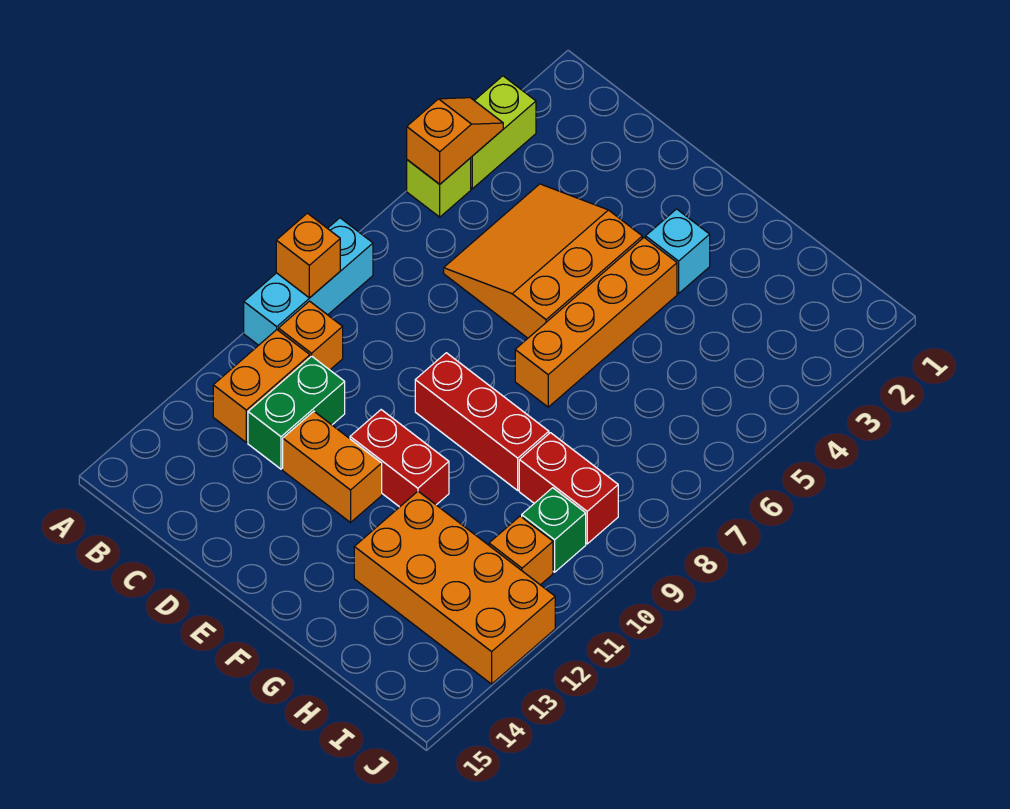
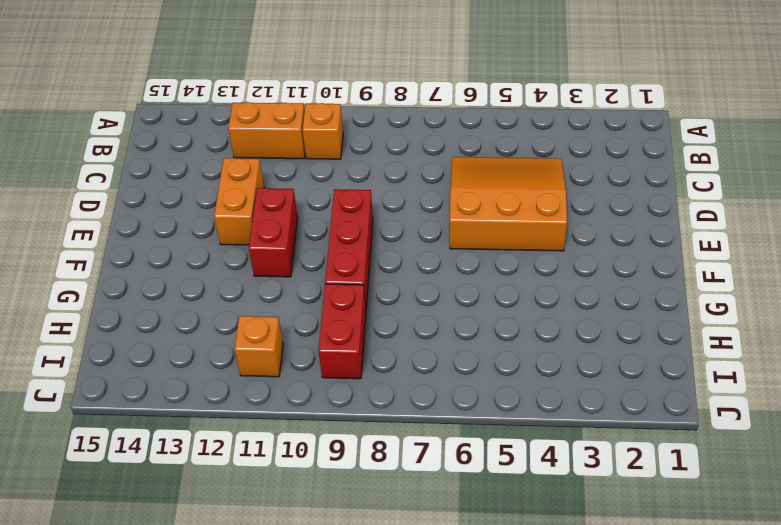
none -> lime 1x2 brick [471,76,536,189]
none -> lime 1x1 brick [407,158,471,217]
none -> cyan 1x3 brick [244,218,373,345]

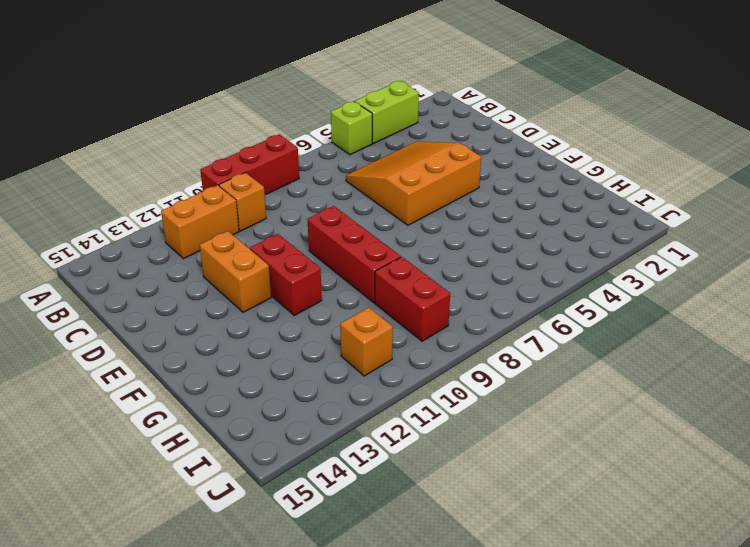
red 1x3 brick [200,134,299,195] -> cyan 1x3 brick [244,218,373,345]
none -> green 1x2 brick [248,356,345,469]
none -> cyan 1x1 brick [646,209,710,293]
none -> orange 1x4 brick [515,238,677,407]

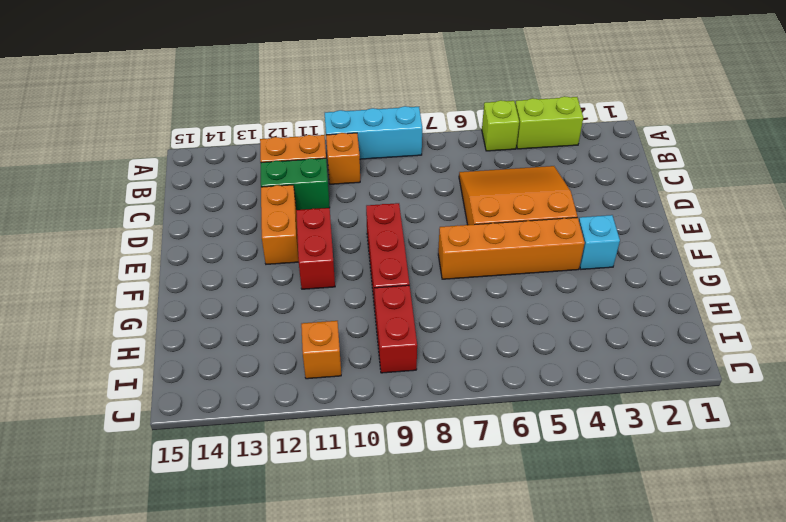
none -> orange 2x4 brick [354,491,555,684]
none -> green 1x1 brick [522,488,586,572]
none -> orange 1x2 slope [407,98,503,184]

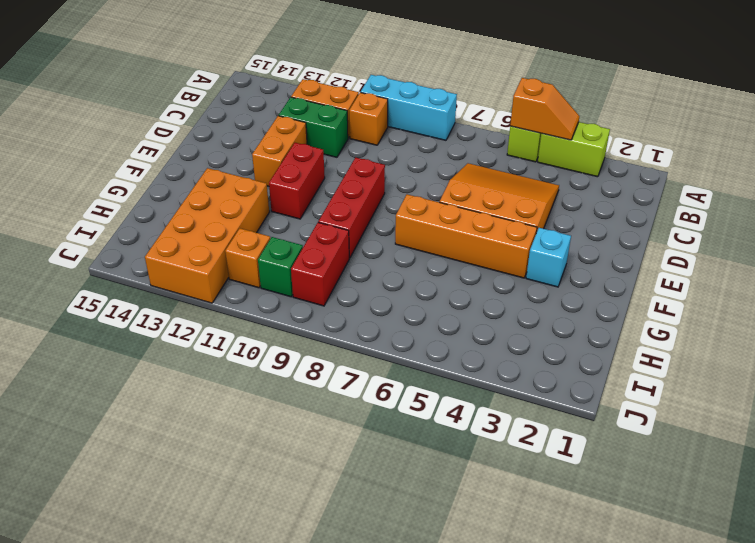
none -> orange 1x1 brick [276,213,340,298]

